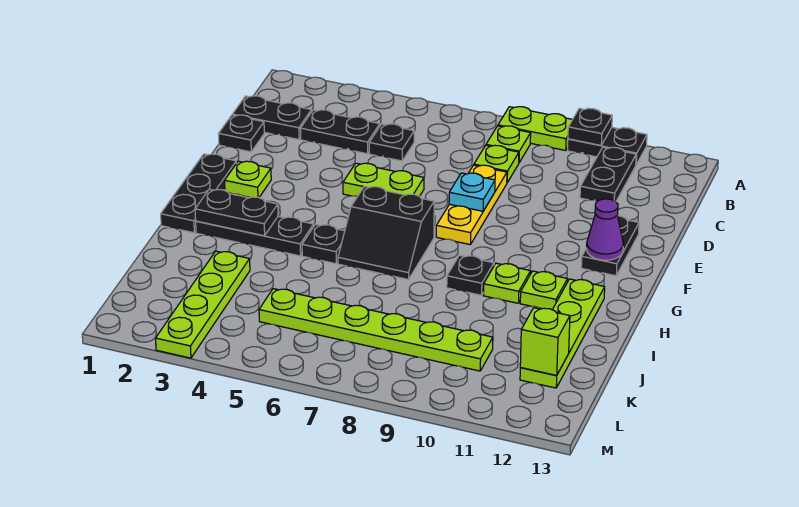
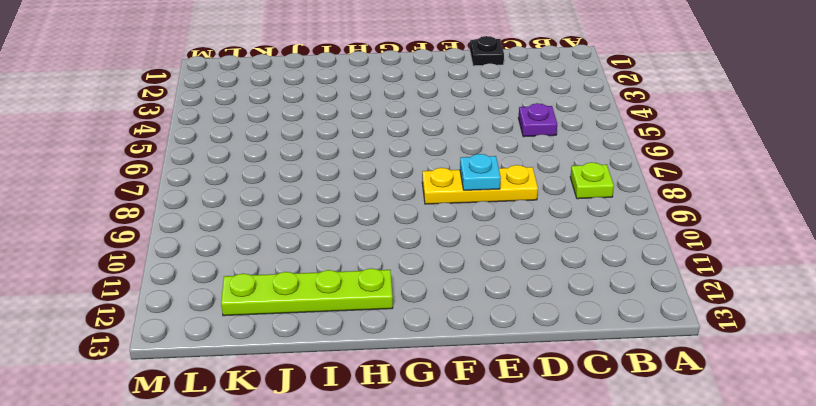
purple 1x1 plate [519,103,557,137] -> black 1x1 plate [369,124,414,161]
none -> lime 1x2 plate [498,107,572,150]
none -> black 1x2 plate [567,127,647,164]
none -> black 1x2 plate [580,147,636,202]

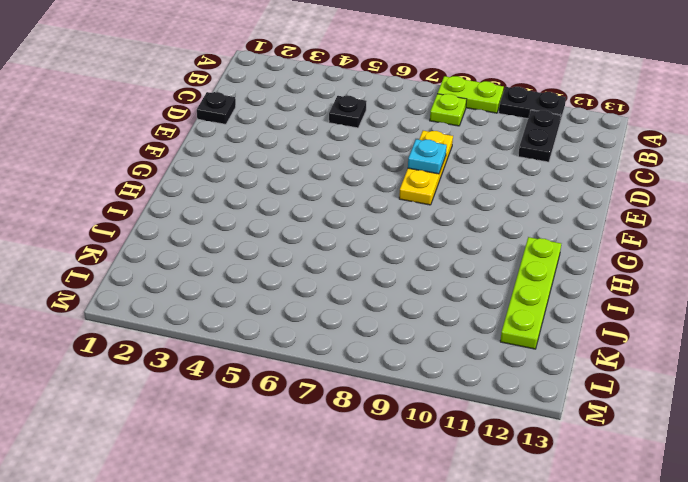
none -> black 1x2 plate [232,96,312,140]
none -> black 1x2 plate [300,110,380,154]
none -> lime 1x1 plate [474,145,519,182]

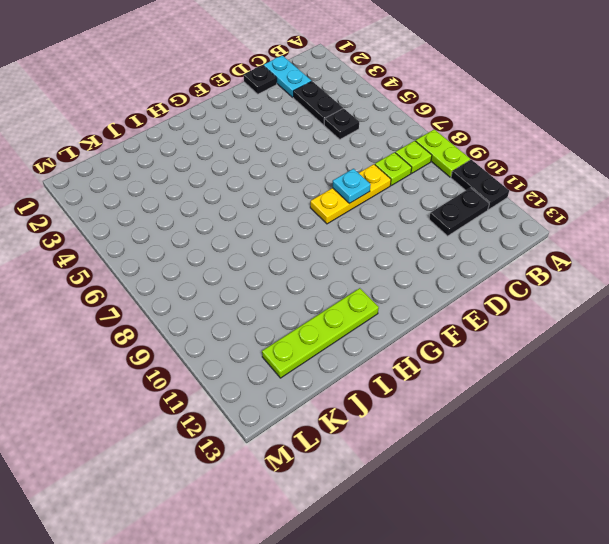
cyan 1x2 plate [264,55,311,97] -> black 1x2 plate [232,96,312,140]
none -> lime 1x2 plate [343,163,424,196]
none -> black 1x2 plate [581,216,639,276]
none -> black 1x3 plate [161,154,236,233]

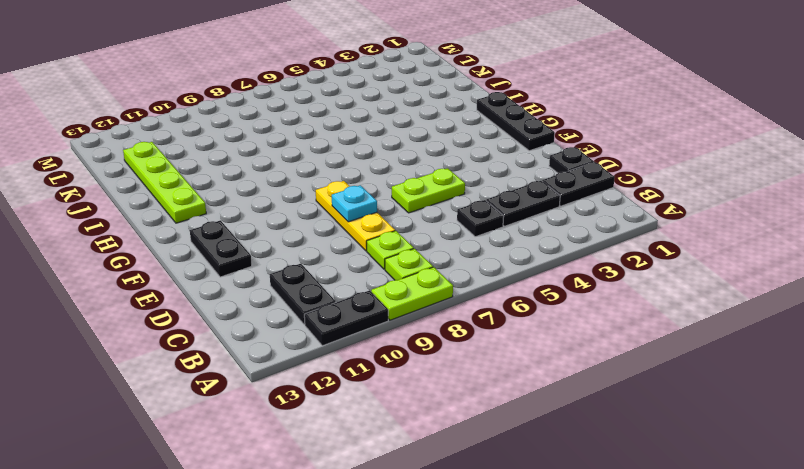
none -> lime 1x1 plate [225,161,271,198]
none -> black 2x2 slope [338,186,434,279]
none -> black 1x3 plate [196,216,314,256]

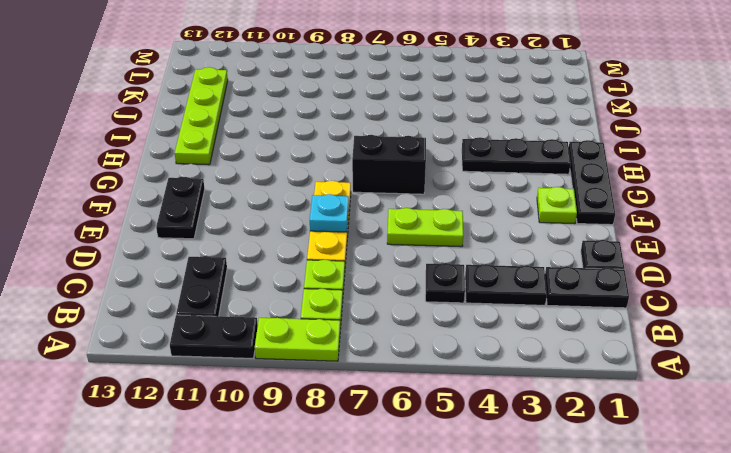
none -> black 1x1 plate [302,224,345,264]
none -> black 1x1 plate [447,255,494,295]
none -> lime 1x1 plate [483,263,531,303]

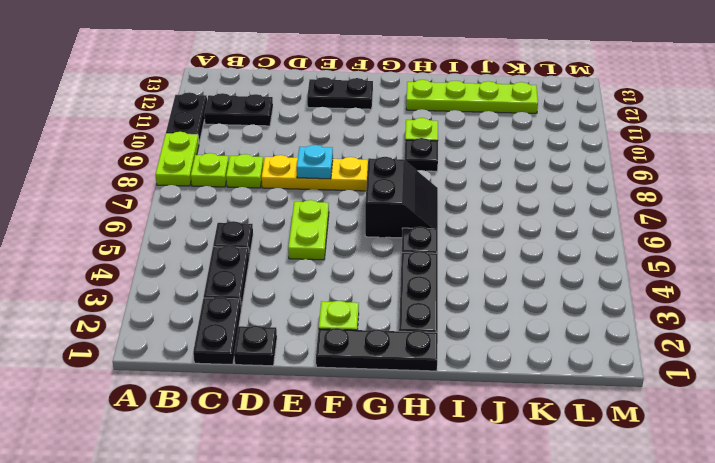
none -> lime 1x1 plate [520,271,568,310]
none -> lime 1x4 plate [156,251,250,358]
none -> lime 1x6 plate [259,289,493,371]

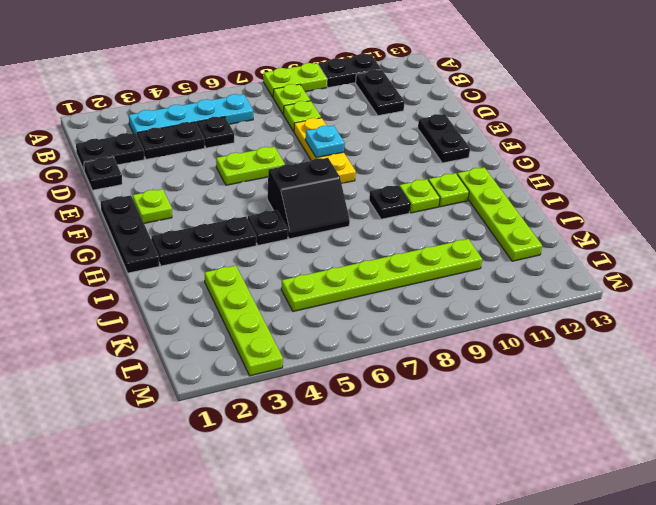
cyan 1x4 plate [129,94,253,134] -> none
none -> black 1x1 plate [568,108,612,145]
none -> purple 1x1 cone [587,199,623,260]
none -> black 1x2 plate [195,189,278,236]

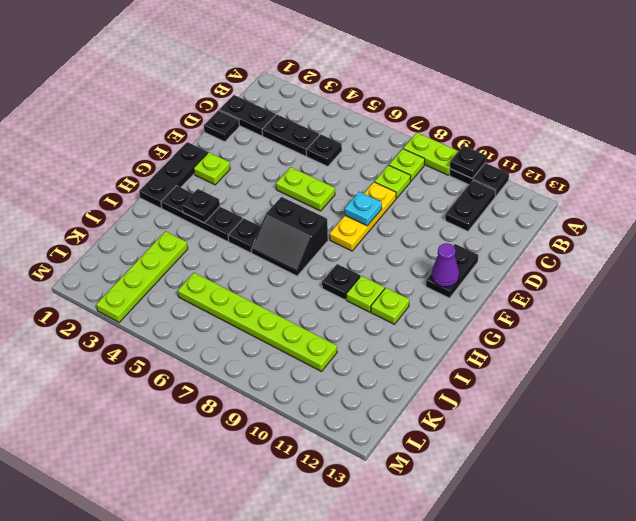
black 1x1 plate [182,189,220,223] -> black 1x2 plate [195,189,278,236]
none -> lime 1x4 plate [520,279,605,388]
none -> lime 1x1 brick [520,308,570,375]

